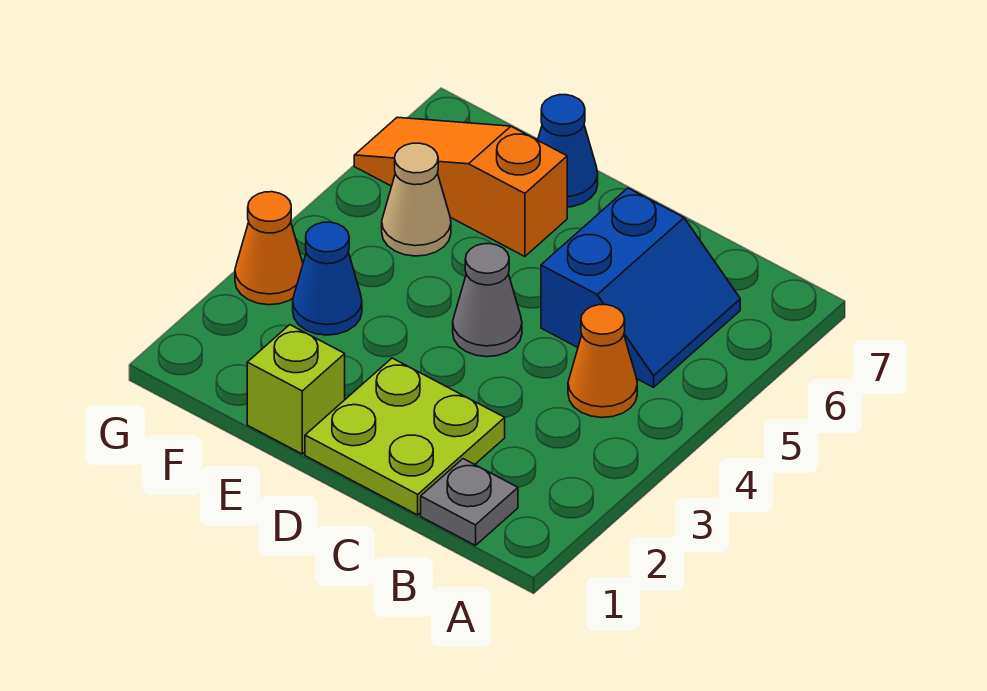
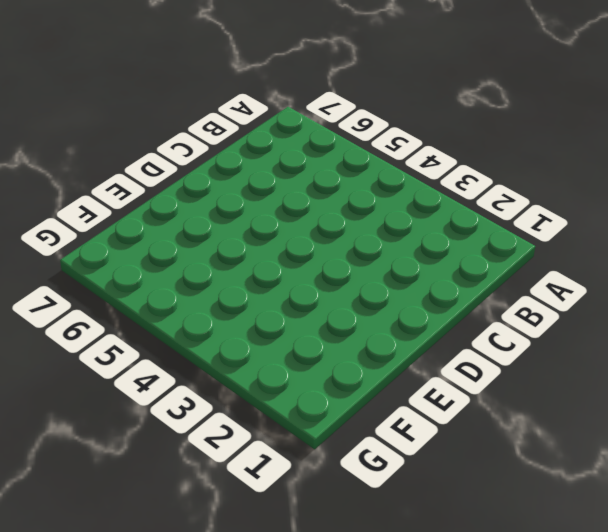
none -> grey 1x1 plate [421,459,518,545]
none -> orange 1x1 cone [568,305,637,418]

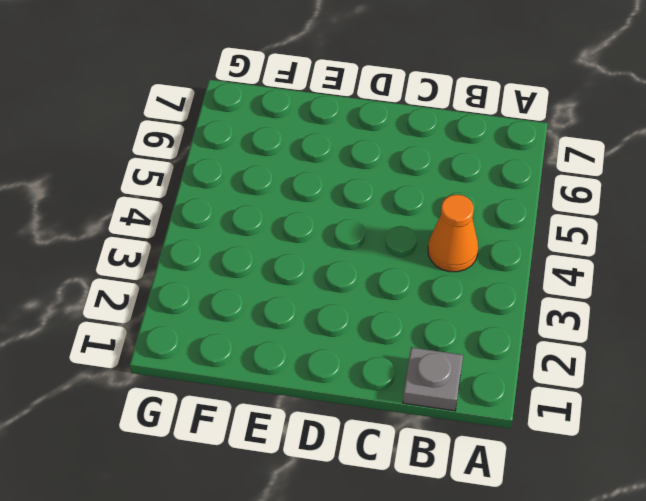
none -> blue 2x2 slope [541,188,740,387]
none -> lime 2x2 plate [305,358,505,515]

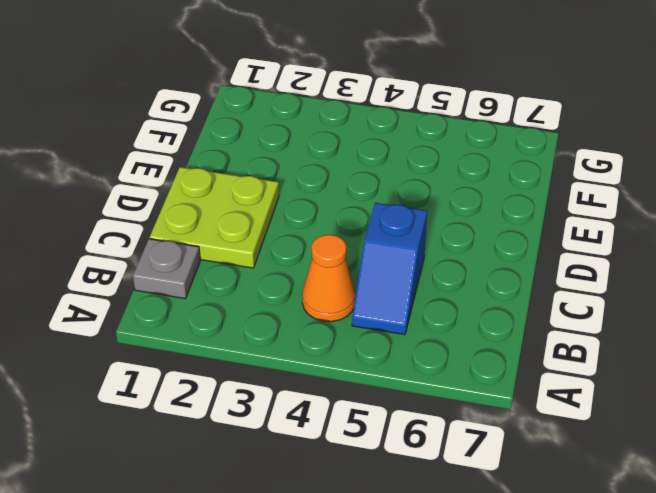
blue 1x2 slope [352,203,427,335] -> blue 2x2 slope [541,188,740,387]
none -> grey 1x1 cone [453,244,522,357]
none -> lime 1x1 brick [247,325,345,454]

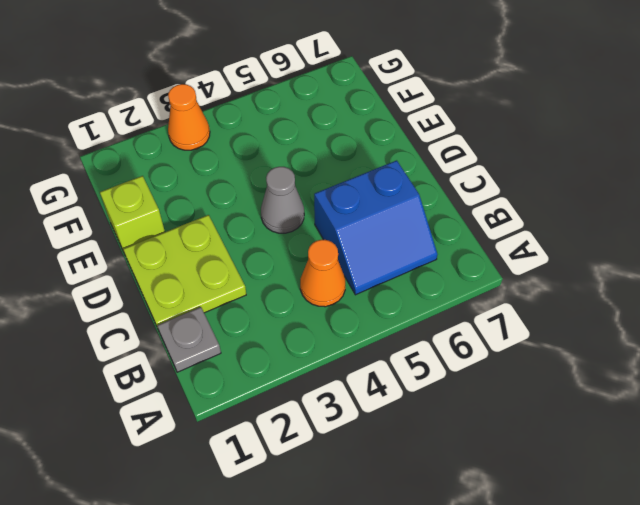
none -> orange 1x3 slope [354,117,567,256]
none -> blue 1x1 cone [538,95,598,207]

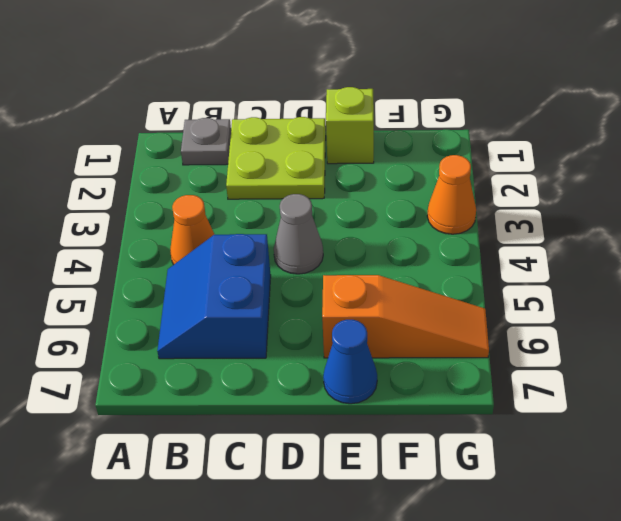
none -> blue 1x1 cone [293,222,362,335]
none -> tan 1x1 cone [382,143,451,256]

